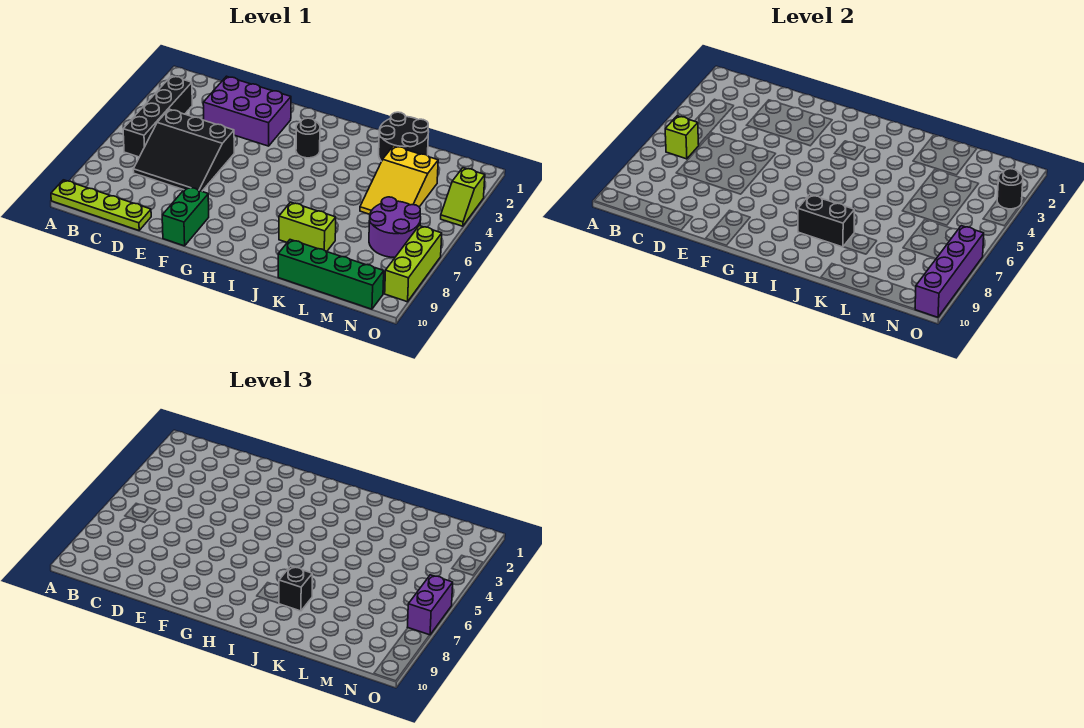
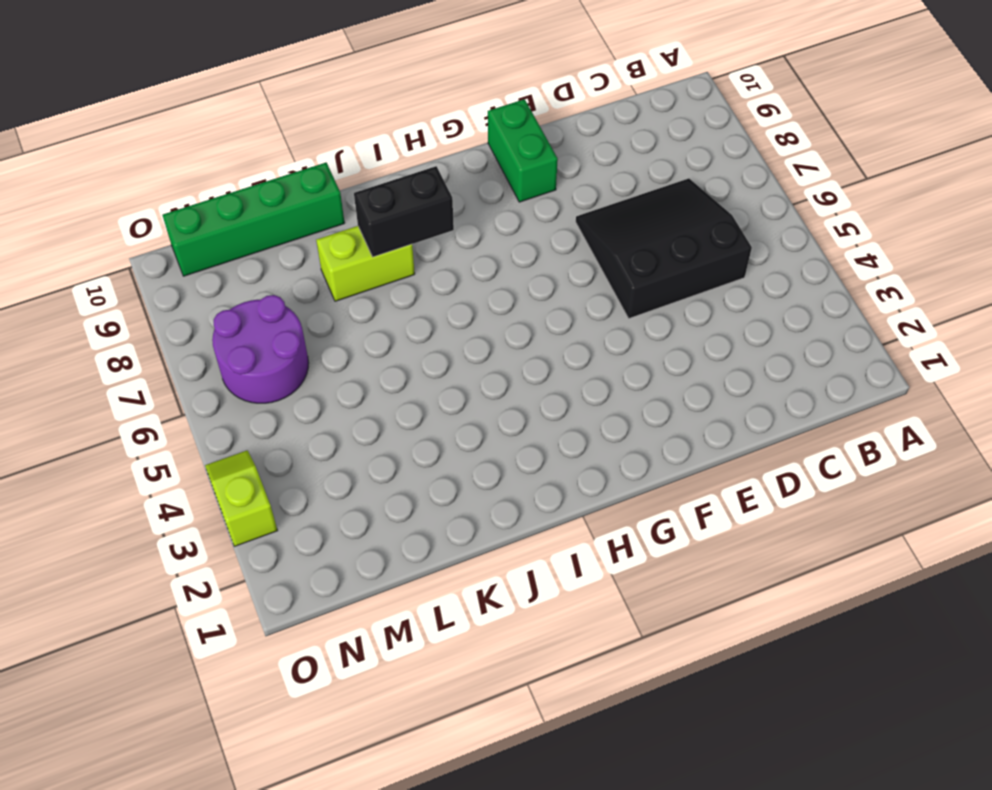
none -> lime 1x4 plate [51,180,151,230]
none -> black 1x4 brick [123,76,192,157]
none -> purple 2x3 brick [203,76,291,146]

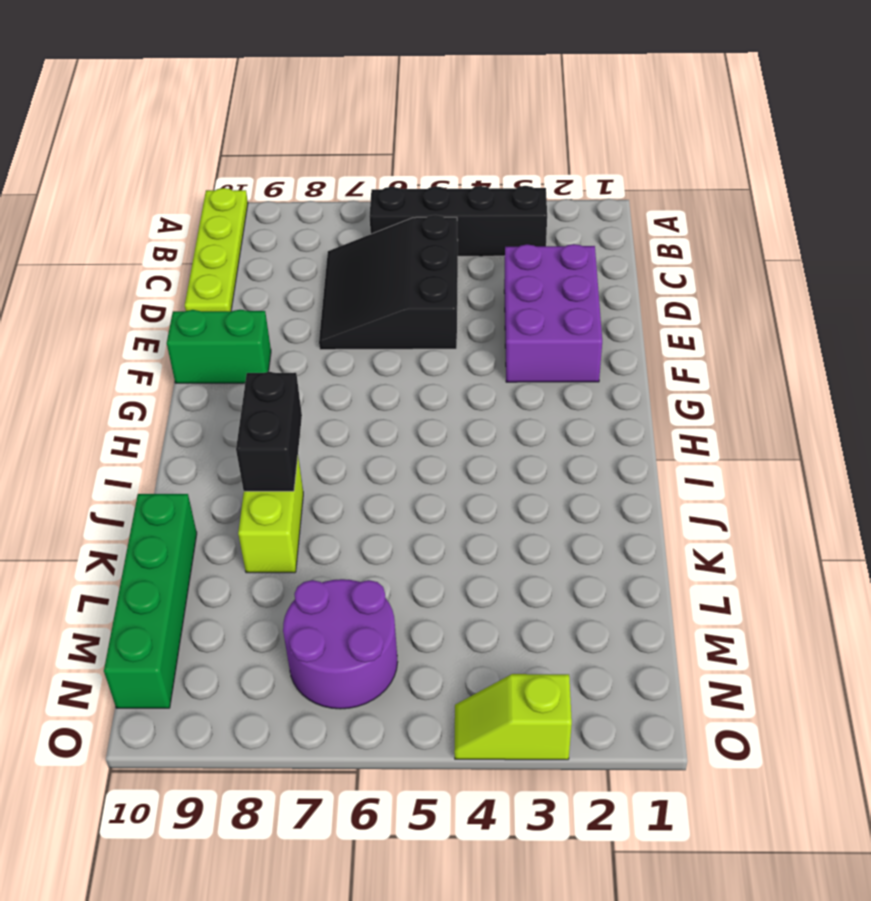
none -> black 1x1 round brick [296,118,320,158]
none -> black 2x2 round brick [379,112,429,161]
none -> yellow 2x3 slope [360,146,438,214]

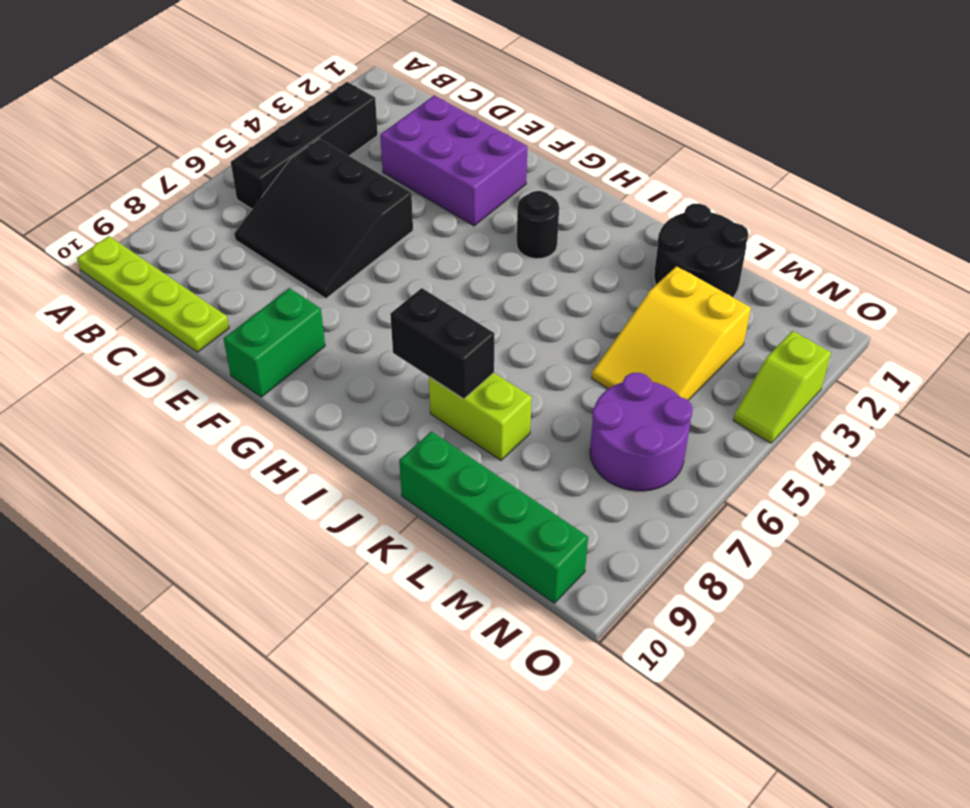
none -> lime 1x3 brick [385,226,442,302]
none -> lime 1x1 brick [665,116,699,159]
none -> black 1x1 round brick [997,169,1023,209]

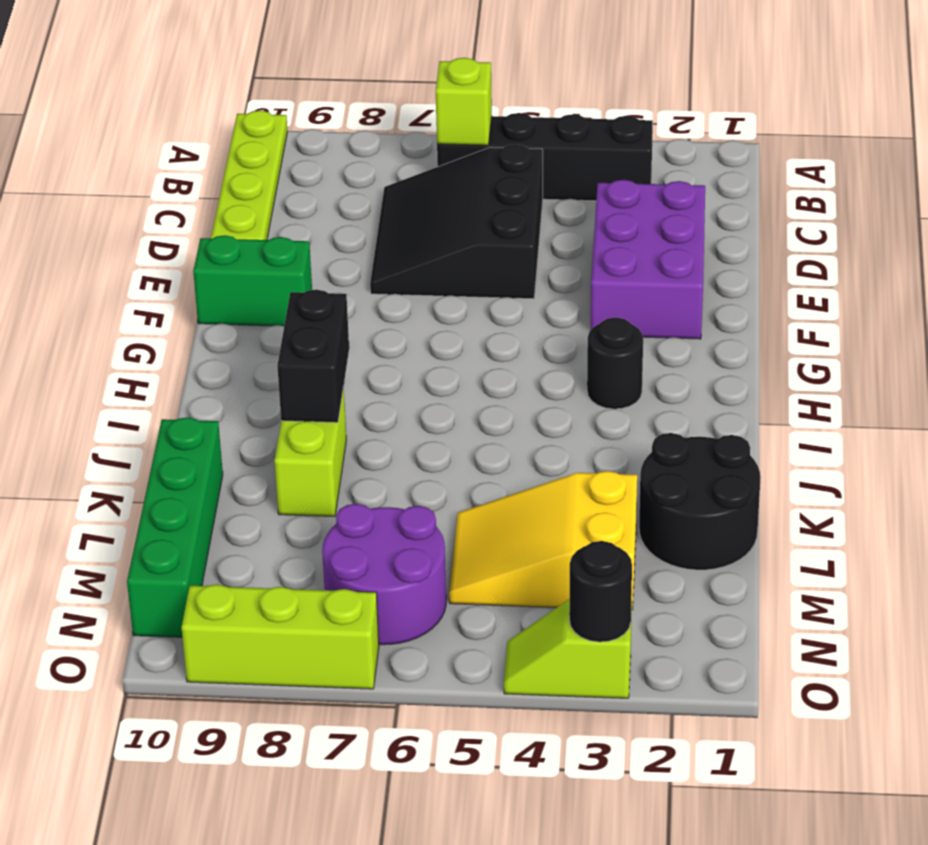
none -> purple 1x4 brick [915,226,984,317]
none -> black 1x1 brick [279,566,312,611]
none -> purple 1x2 brick [407,575,453,635]

